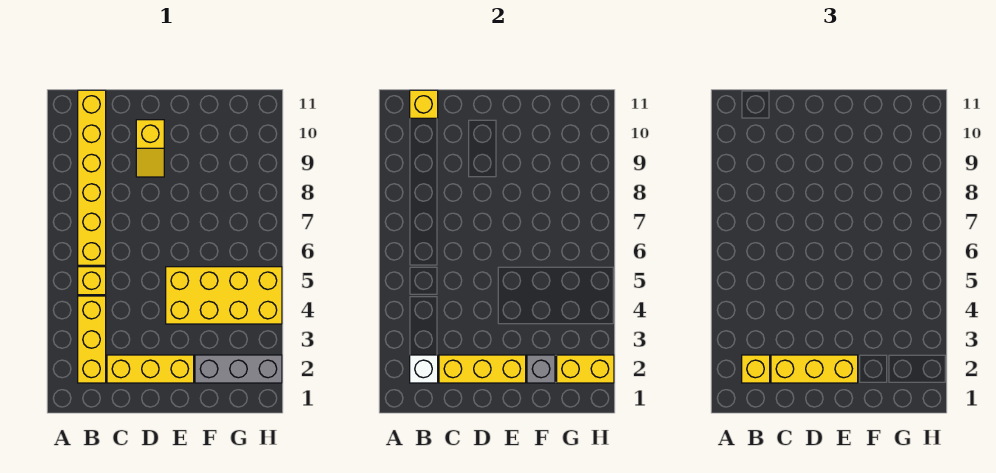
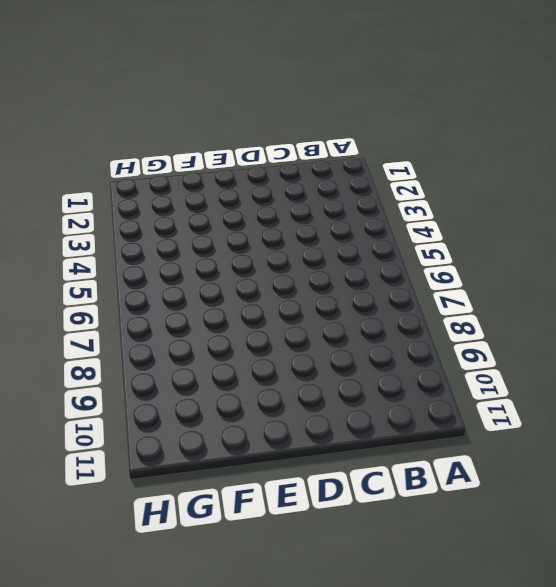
none -> yellow 1x3 brick [78,296,106,383]
none -> yellow 1x1 brick [78,267,106,295]
none -> yellow 1x6 brick [78,90,106,265]

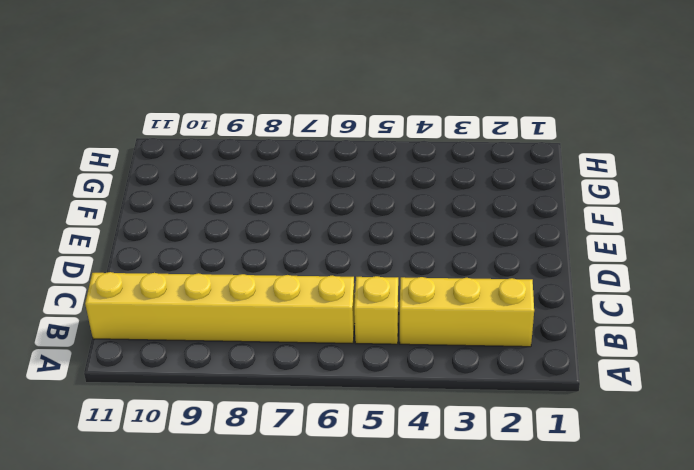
none -> yellow 1x3 brick [107,355,194,383]
none -> yellow 1x2 slope [136,120,164,177]
none -> yellow 2x4 brick [166,267,282,324]

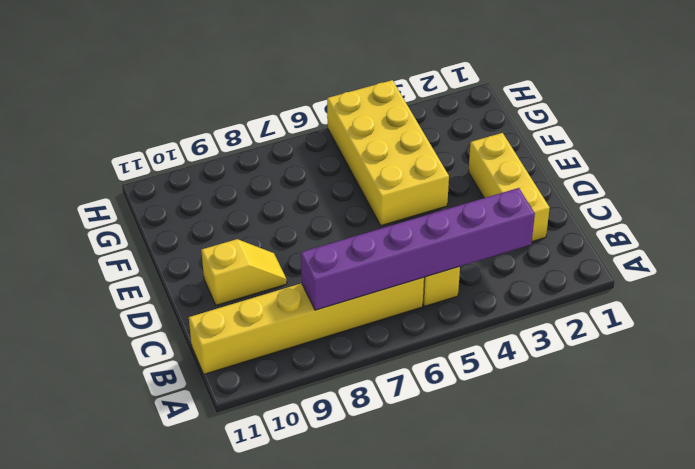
purple 1x6 brick [301,188,535,310] -> none
none -> yellow 1x3 brick [78,296,106,383]
none -> grey 1x3 brick [195,355,282,383]
none -> white 1x1 brick [410,355,438,383]

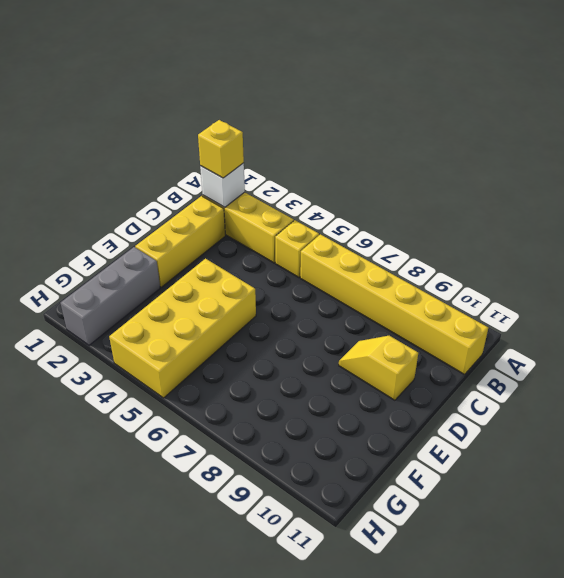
none -> yellow 1x1 brick [410,90,438,118]
none -> yellow 1x3 brick [439,355,526,383]
none -> grey 1x1 brick [527,355,555,383]

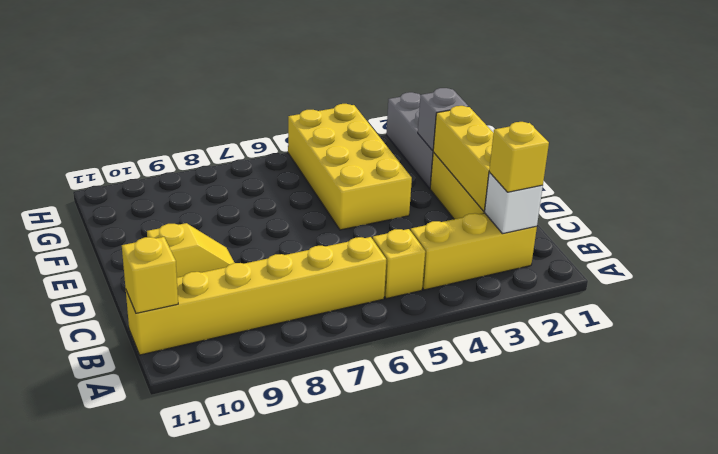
none -> yellow 1x2 brick [557,355,614,383]
none -> yellow 1x3 brick [771,355,858,383]

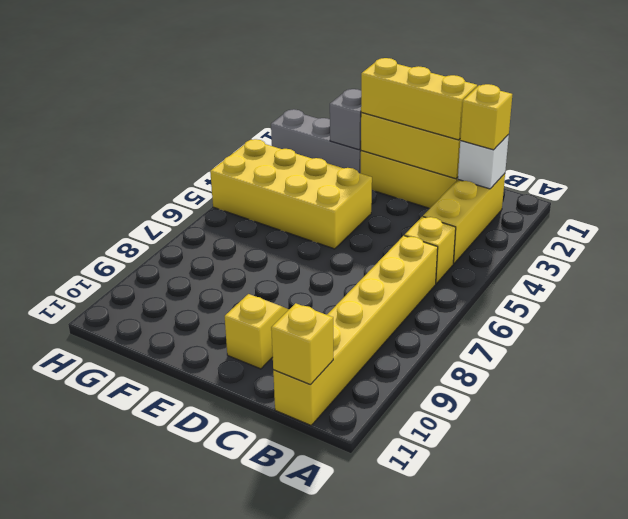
none -> yellow 1x2 brick [557,355,614,383]

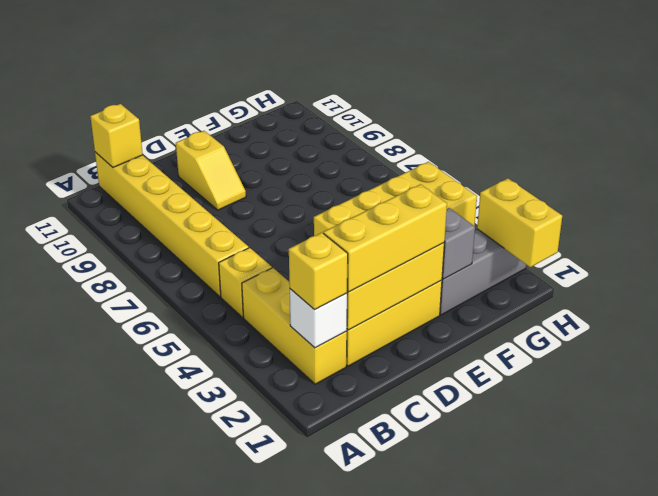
yellow 1x2 brick [477,178,562,267] -> yellow 1x2 brick turned to [557,355,614,383]

